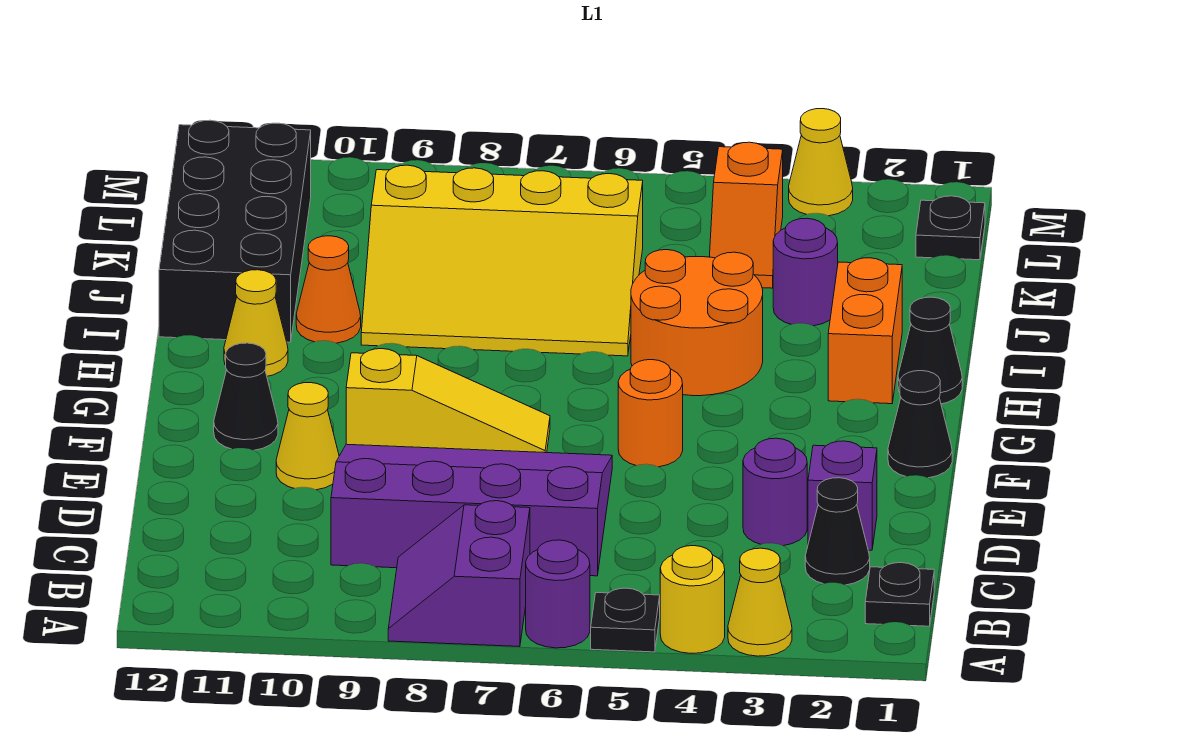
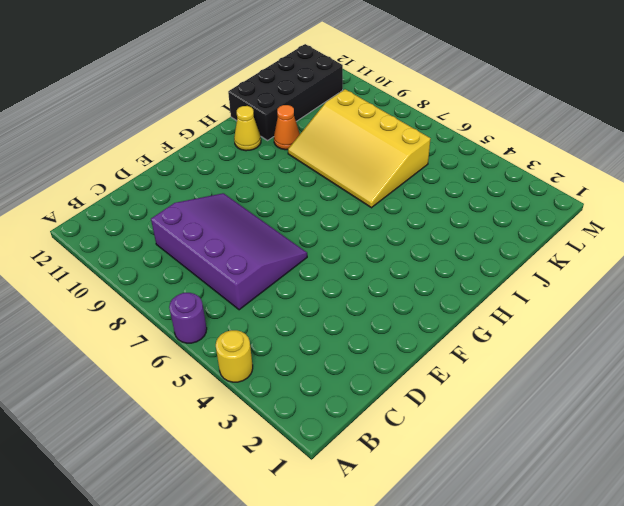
none -> yellow 1x1 cone [728,548,792,656]
none -> black 1x1 plate [591,588,660,652]
none -> purple 2x2 slope [388,501,530,647]

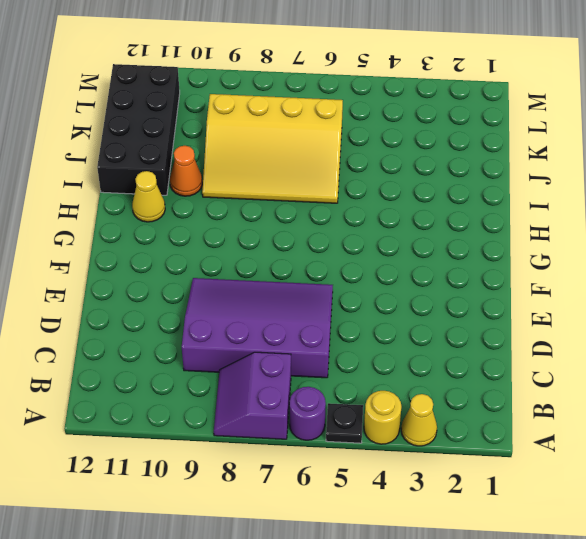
none -> black 1x1 plate [865,563,934,626]
none -> black 1x1 cone [805,478,870,585]
none -> purple 1x1 brick [808,441,877,550]

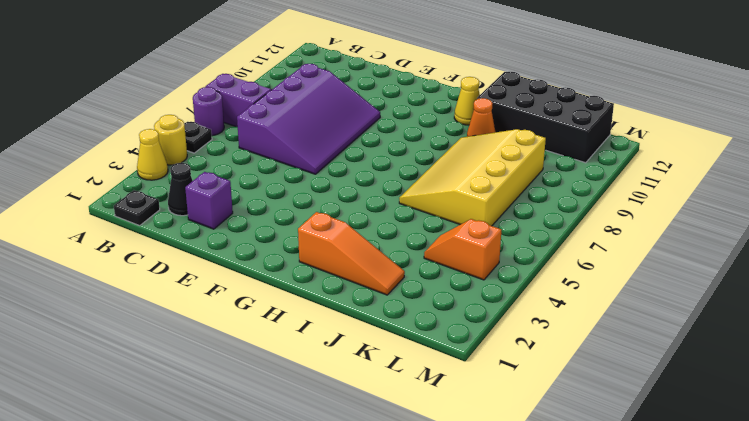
orange 1x3 slope [298,212,405,295] -> orange 1x2 brick [828,258,902,404]
none -> purple 1x1 round brick [743,438,807,546]
none -> yellow 1x1 cone [276,383,339,490]
none -> black 1x1 cone [888,371,952,478]

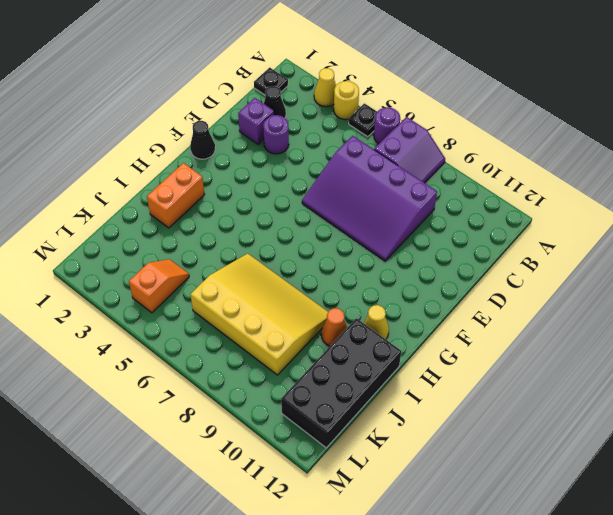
none -> yellow 1x1 cone [276,383,339,490]
none -> orange 1x1 round brick [618,360,683,467]
none -> yellow 1x3 slope [346,349,550,453]

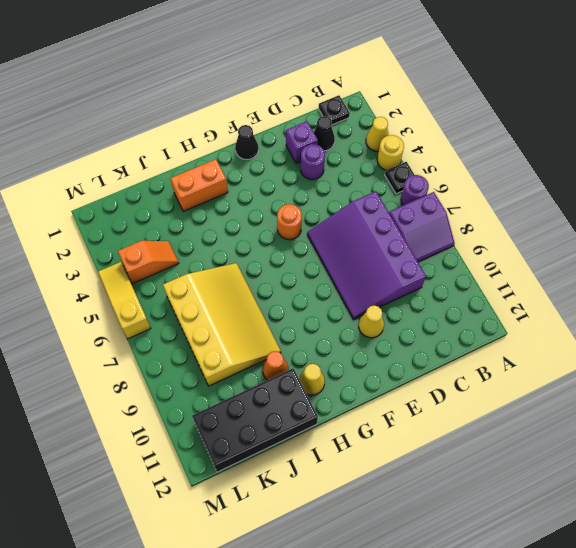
yellow 1x3 slope [98,262,151,339] -> yellow 1x3 slope moved to [346,349,550,453]
none -> black 1x1 cone [214,343,278,450]
none -> black 1x1 cone [898,297,962,404]
none -> orange 2x2 round brick [631,250,763,396]

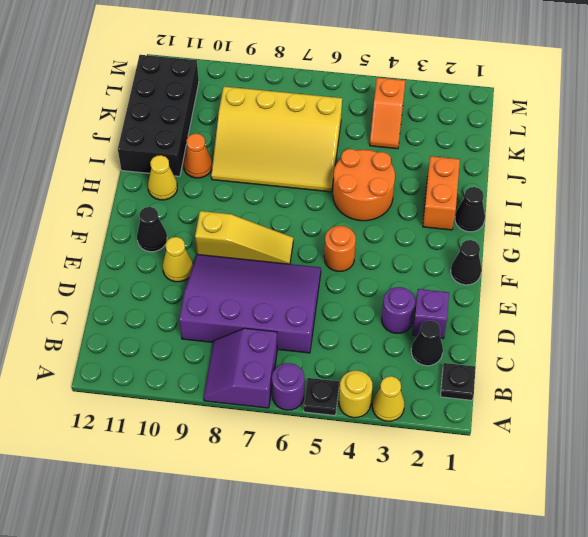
none -> purple 1x1 round brick [773,218,838,326]
none -> black 1x1 plate [916,196,985,260]
none -> yellow 1x1 cone [789,109,853,216]

